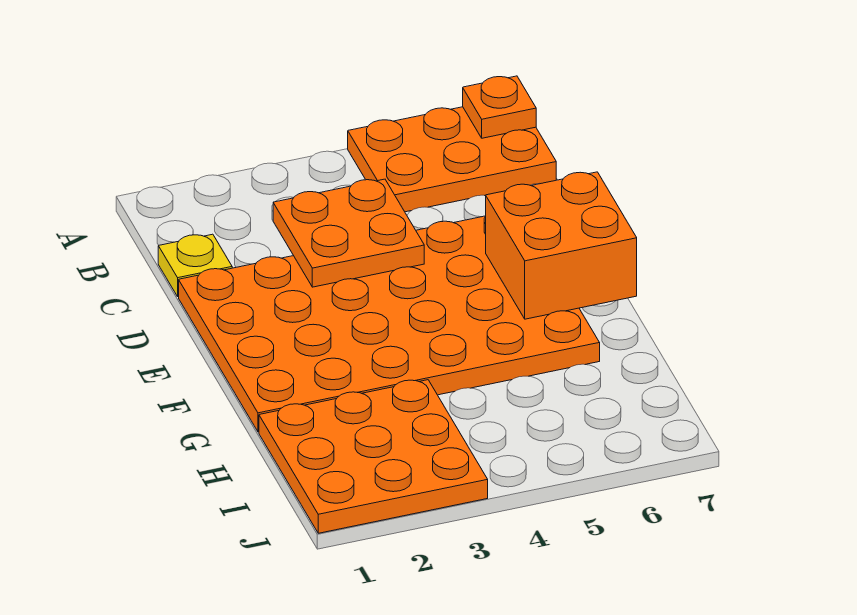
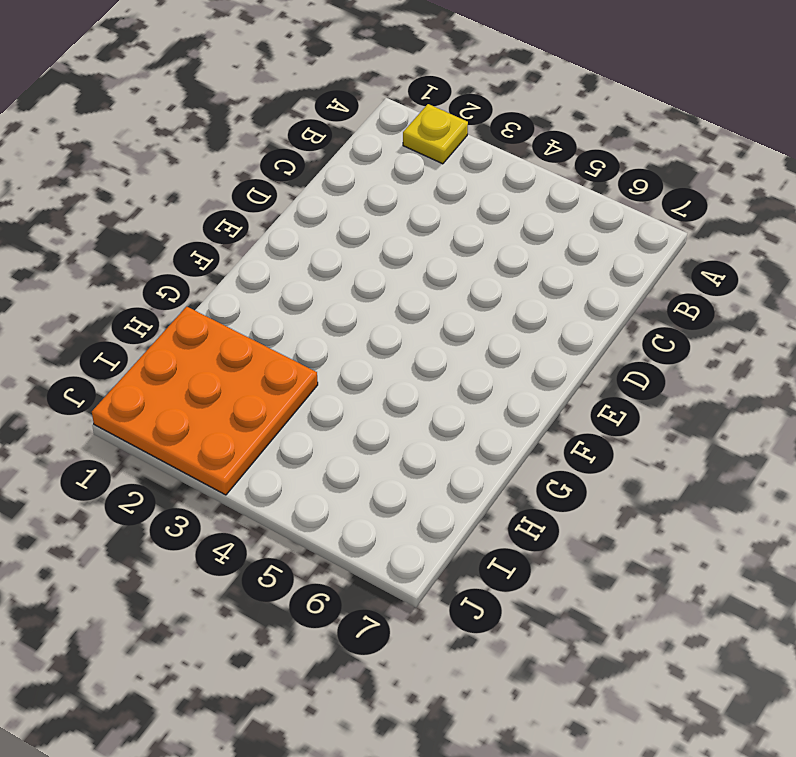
yellow 1x1 plate [403,104,468,164] -> yellow 1x1 plate moved to [158,234,232,297]
none -> orange 2x3 plate [348,107,556,212]
none -> orange 4x6 plate [179,216,600,432]

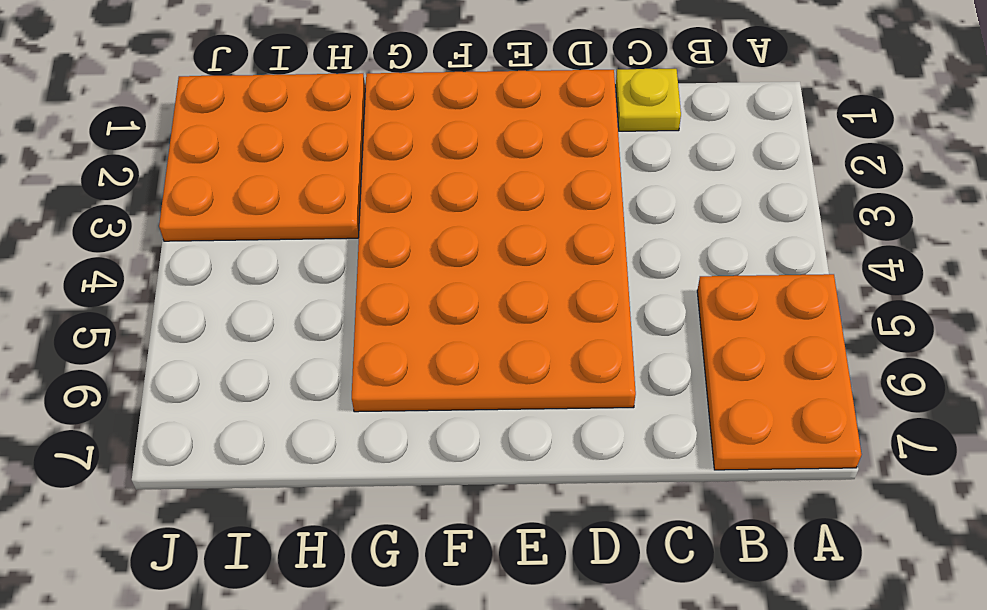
none -> orange 1x1 plate [463,76,536,138]
none -> orange 2x2 plate [273,179,424,287]

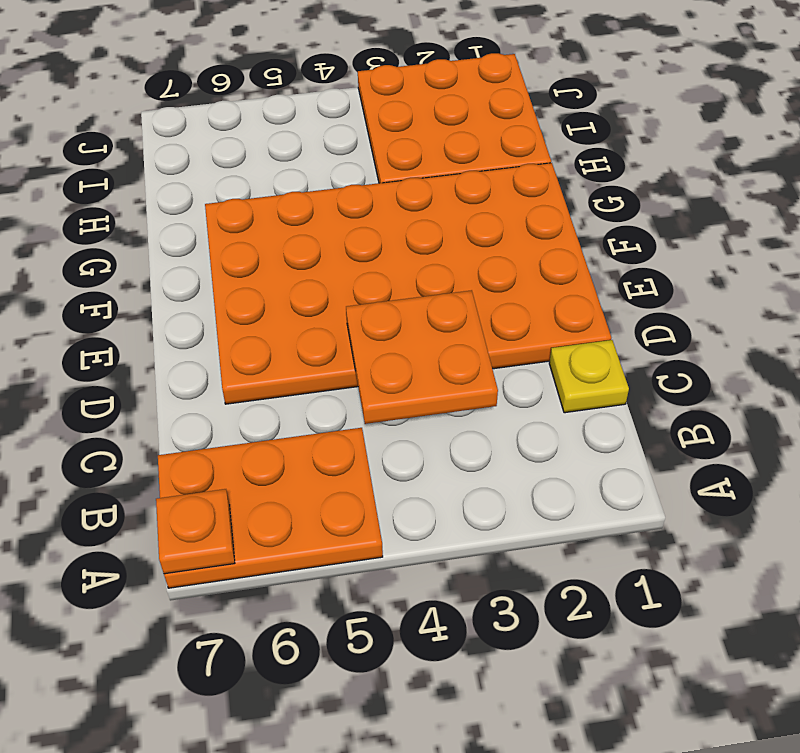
none -> orange 2x2 brick [486,172,637,319]

